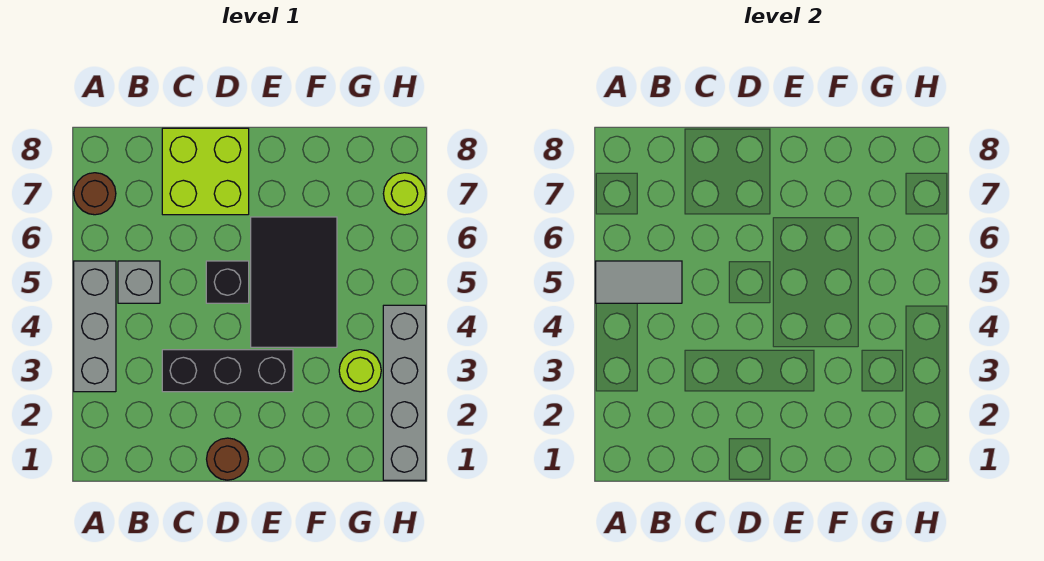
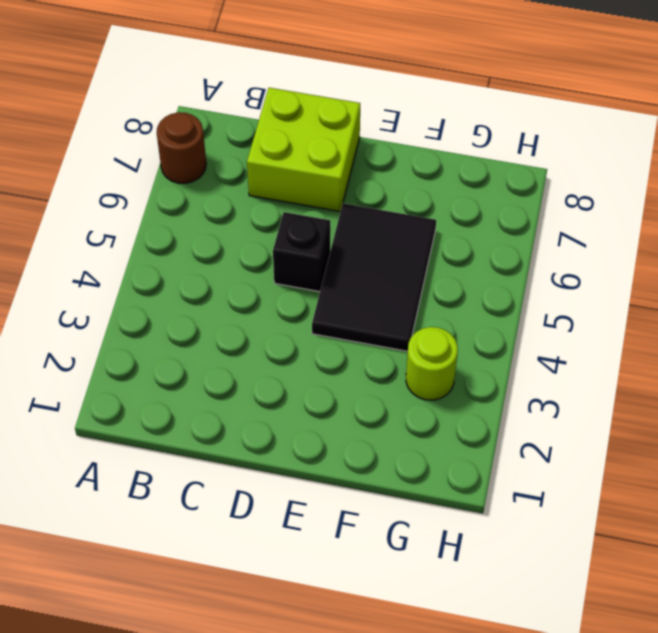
none -> grey 1x3 brick [74,261,116,392]
none -> grey 1x1 brick [118,261,160,303]
none -> black 1x3 brick [162,350,293,392]

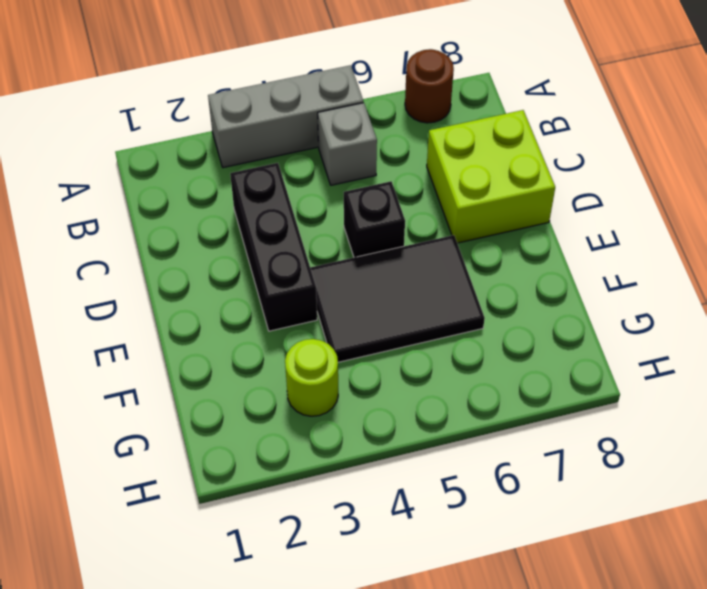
none -> brown 1x1 round brick [207,438,249,480]
none -> grey 1x4 brick [383,305,426,480]
none -> lime 1x1 round brick [383,173,426,215]

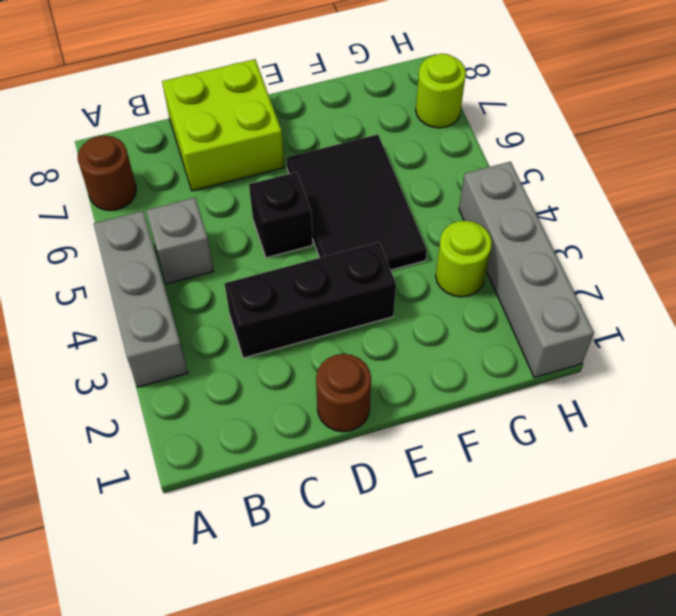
none -> grey 1x2 tile [596,261,682,303]

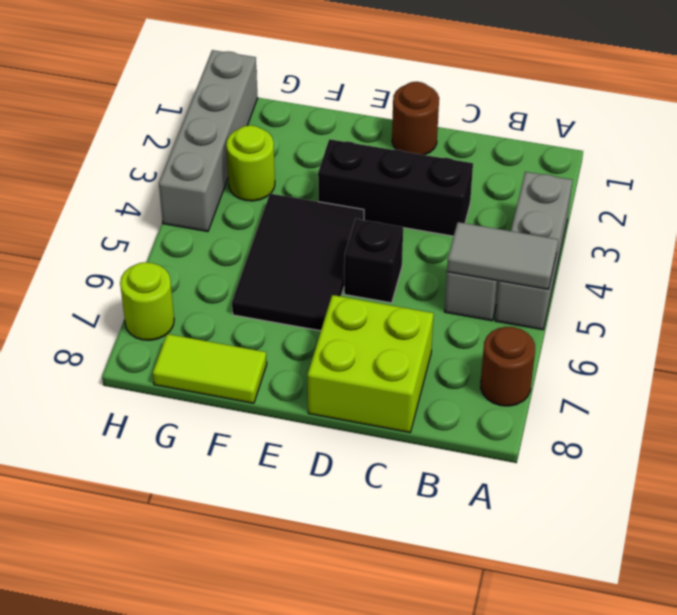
lime 1x2 tile [153,334,267,403] -> none

